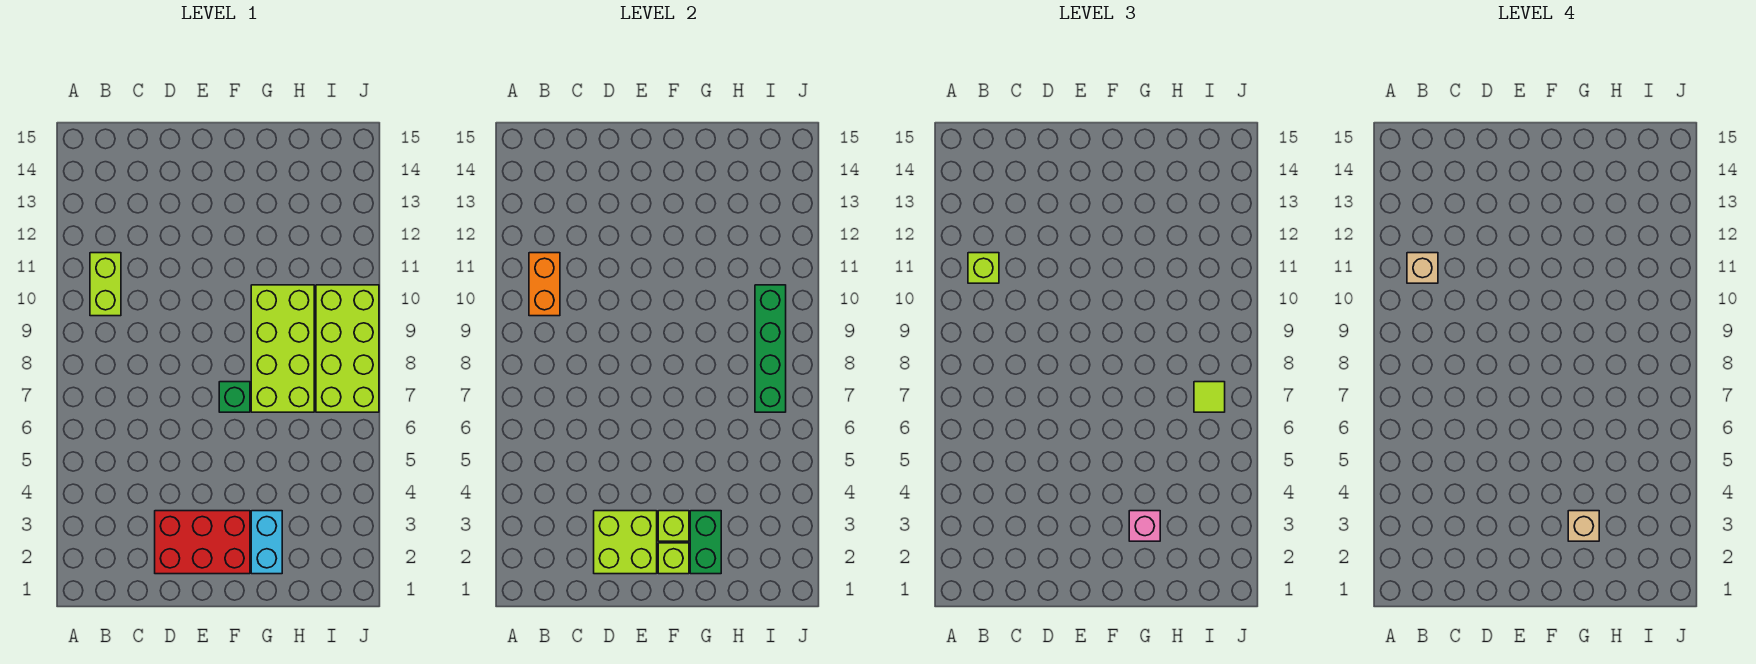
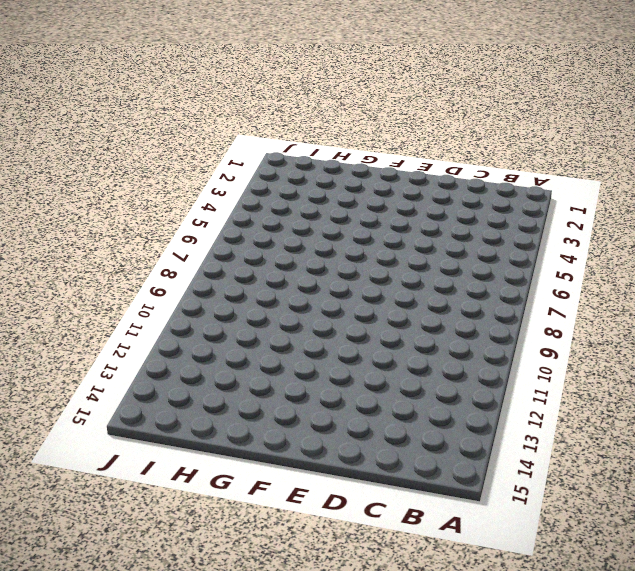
none -> lime 1x2 brick [90,253,121,316]
none -> red 2x3 brick [155,511,250,574]
none -> green 1x1 brick [219,382,250,412]

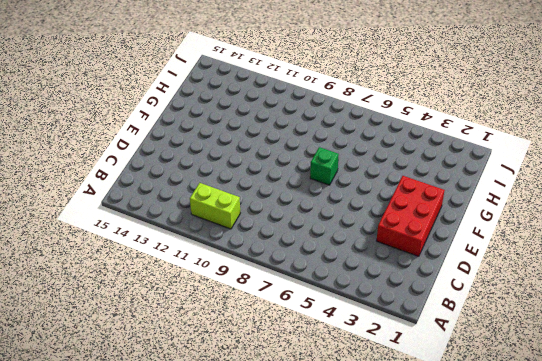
none -> cyan 1x2 brick [251,511,282,574]
none -> lime 2x4 brick [251,285,314,412]
none -> lime 2x4 brick [316,285,379,412]

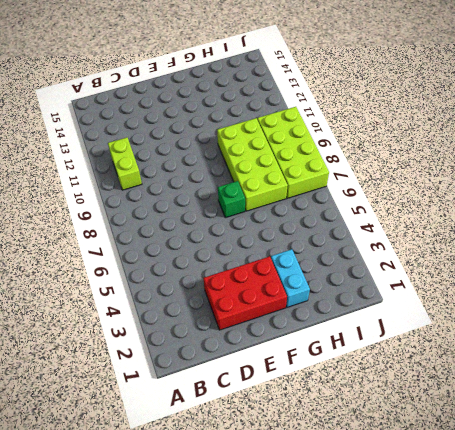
none -> orange 1x2 brick [529,253,560,316]
none -> lime 2x2 brick [594,511,657,574]
none -> lime 1x1 brick [658,543,689,574]

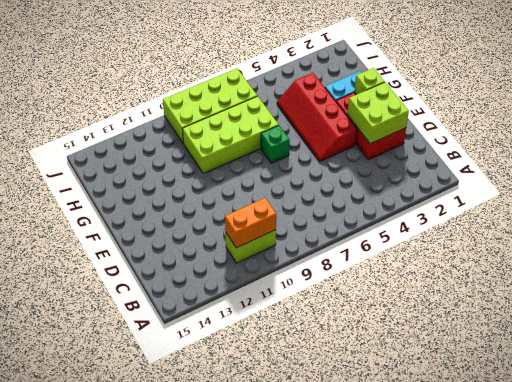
red 2x4 slope [277,73,357,161] -> none
none -> lime 1x1 brick [658,511,689,541]
none -> green 1x2 brick [690,511,721,574]
none -> green 1x4 brick [755,285,786,412]

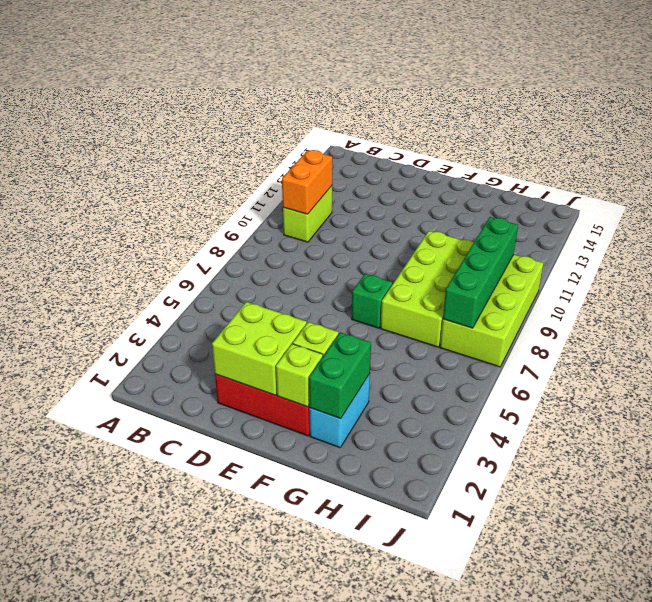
none -> lime 1x1 brick [968,253,999,283]
none -> pink 1x1 brick [1129,511,1160,541]
none -> lime 1x1 tile [1194,382,1225,412]

